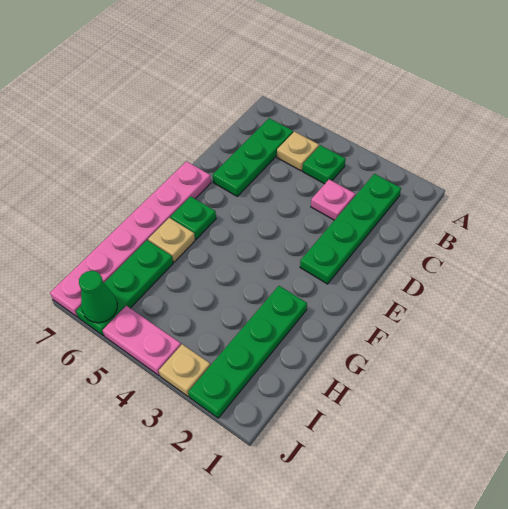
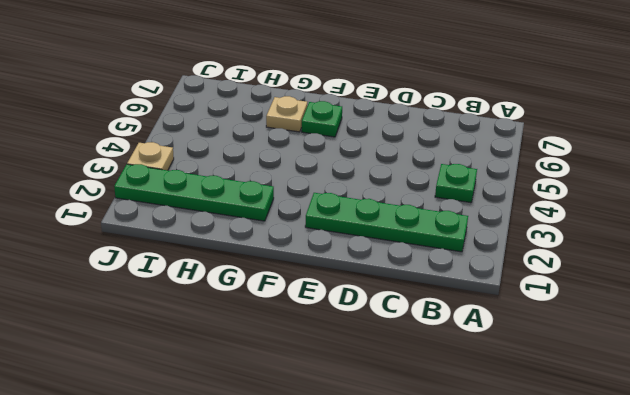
none -> tan 1x1 plate [277,132,319,171]
none -> green 1x3 plate [213,118,293,196]
none -> pink 1x1 plate [311,180,355,220]

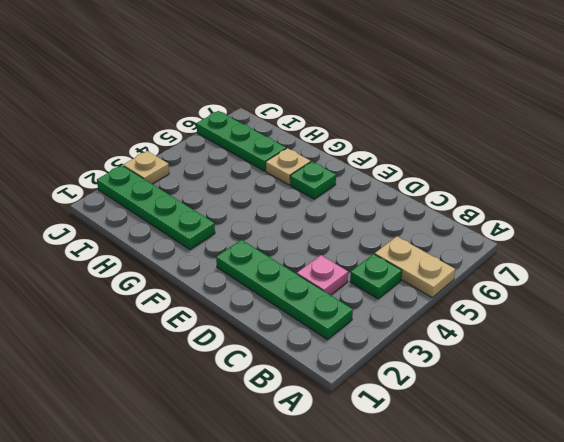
tan 1x2 plate [375,236,455,297] -> tan 1x1 plate [277,132,319,171]
none -> green 1x3 plate [213,118,293,196]
none -> pink 1x6 plate [50,161,211,317]
none -> pink 1x2 plate [103,306,181,376]

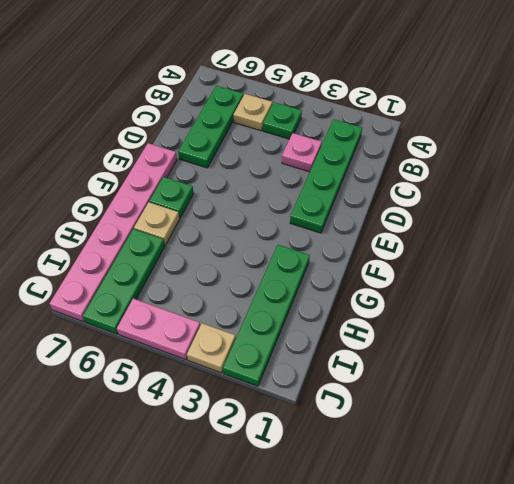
none -> green 1x1 cone [79,271,117,323]

